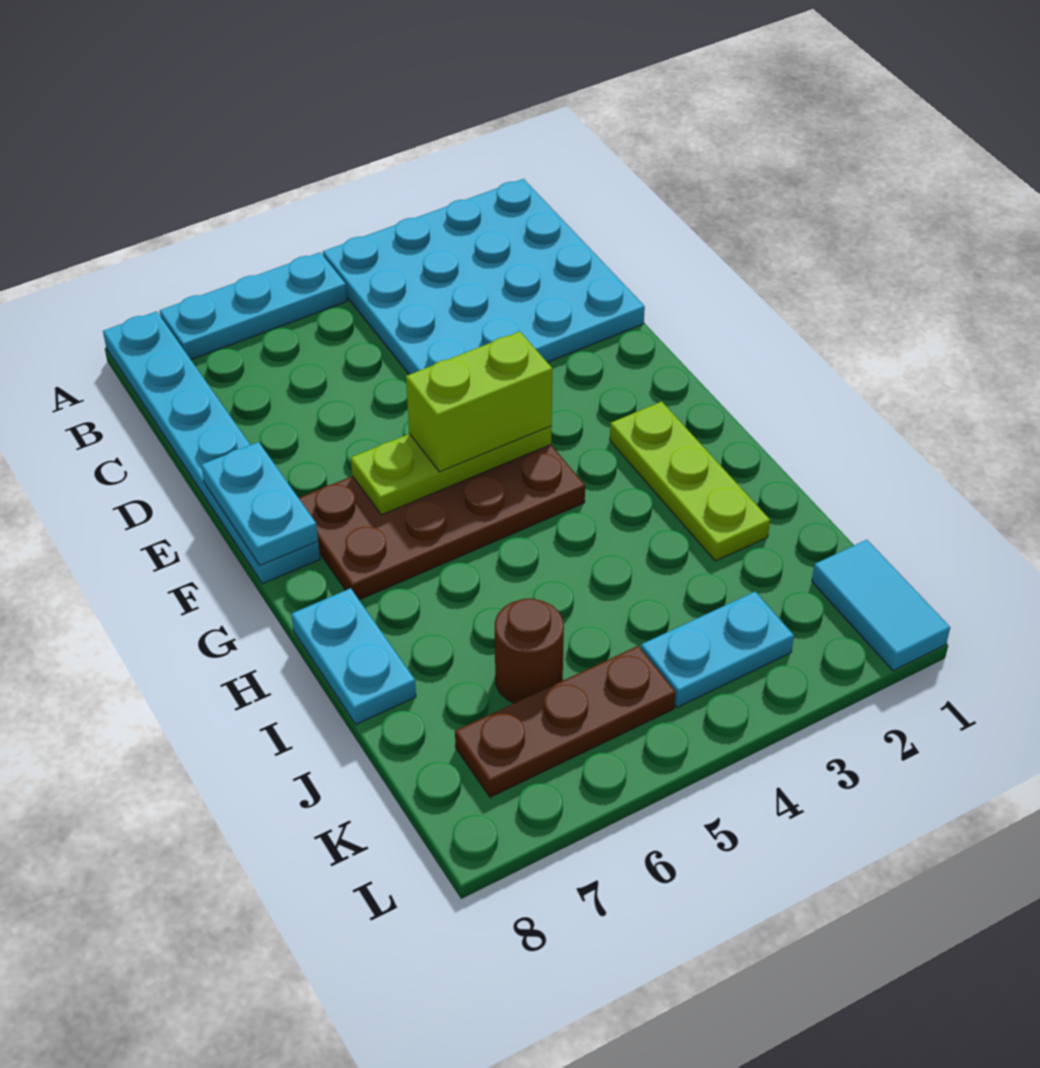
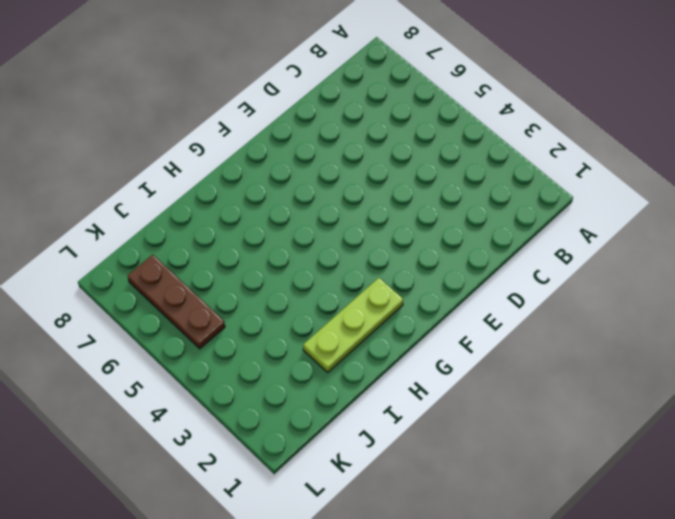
none -> cyan 4x4 plate [323,179,645,375]
none -> cyan 1x3 plate [160,252,347,359]
none -> cyan 1x6 plate [103,311,320,584]

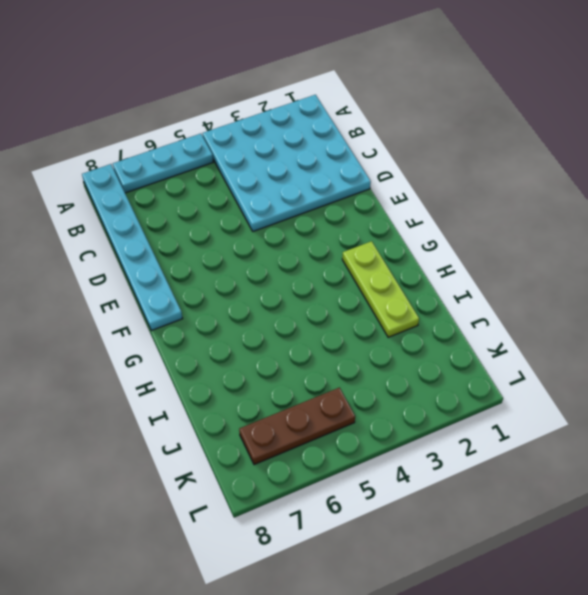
none -> brown 2x4 plate [299,445,585,600]
none -> cyan 1x2 plate [291,588,416,724]
none -> brown 1x1 round brick [495,599,564,703]

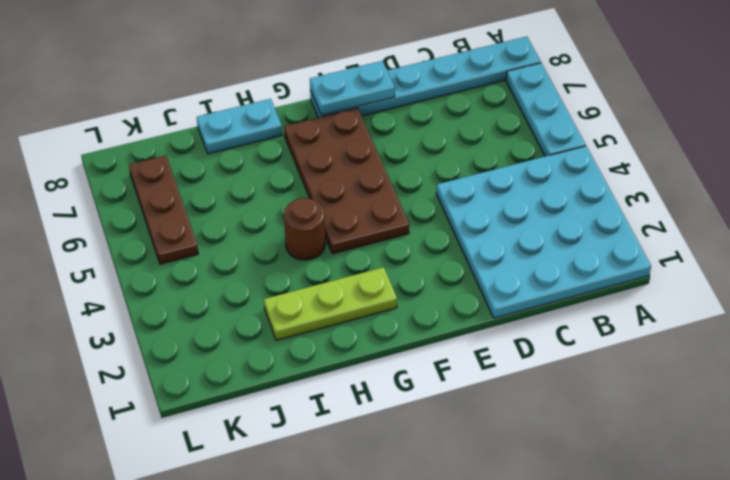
brown 1x1 round brick [284,198,325,260] -> brown 1x1 round brick moved to [495,599,564,703]
none -> cyan 1x2 tile [812,540,950,671]
none -> cyan 1x2 plate [641,592,794,707]
none -> lime 1x3 plate [351,426,552,515]

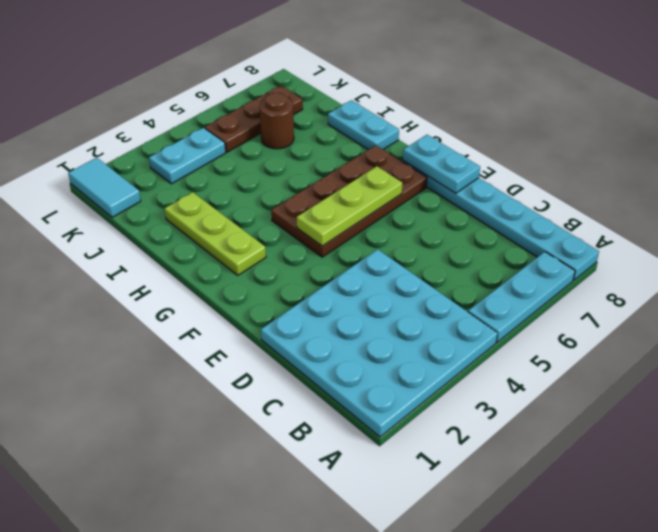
none -> lime 1x2 brick [406,332,552,472]

